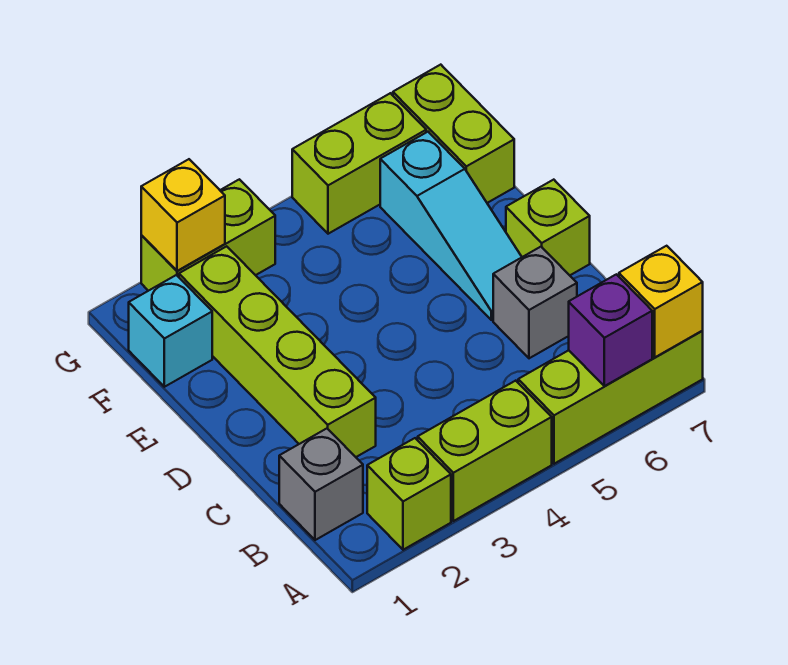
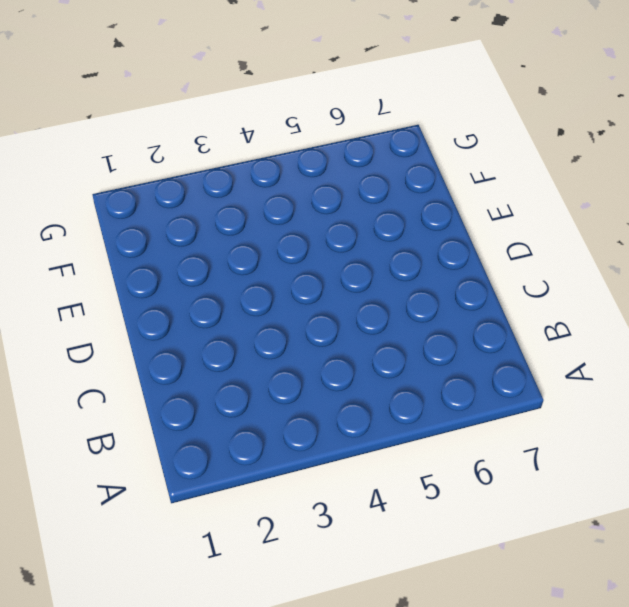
none -> lime 1x1 brick [367,438,451,550]
none -> lime 1x2 brick [418,381,552,521]
none -> lime 1x3 brick [518,331,703,464]

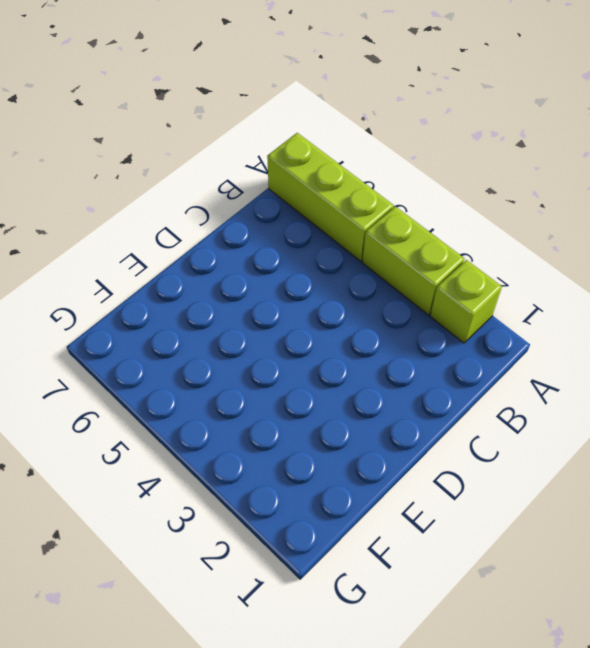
none -> grey 1x1 brick [279,429,363,540]
none -> lime 1x4 brick [179,246,376,457]
none -> grey 1x1 brick [493,247,577,358]

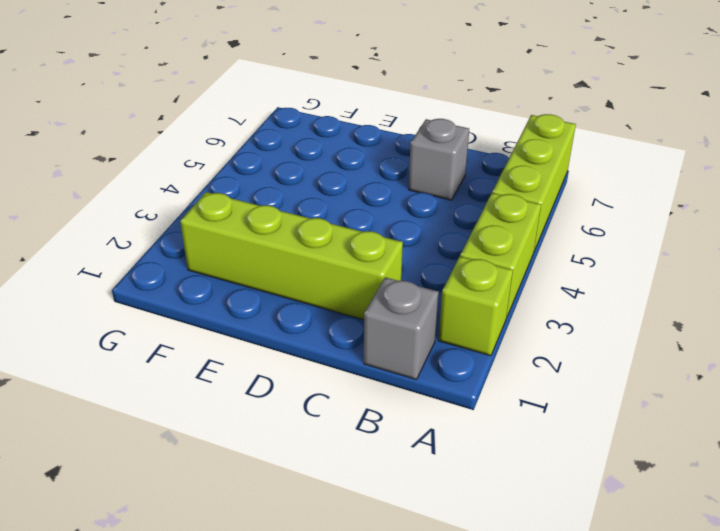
none -> cyan 1x3 slope [380,132,522,320]
none -> lime 1x1 brick [506,180,590,275]
none -> cyan 1x1 brick [129,275,212,387]

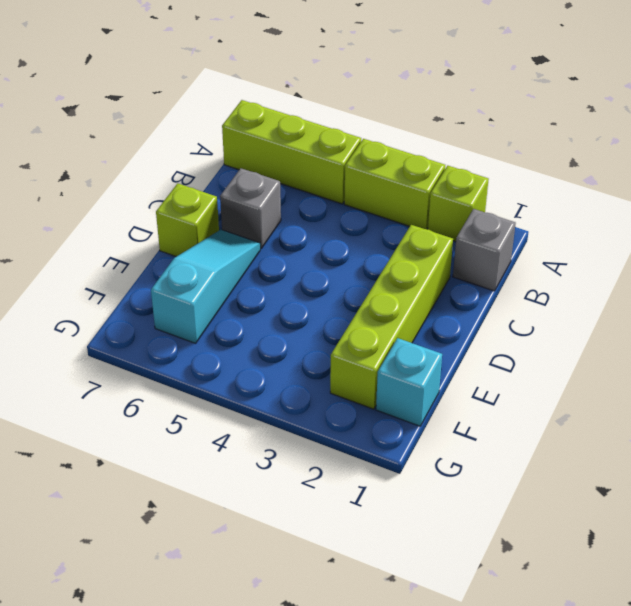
none -> lime 1x2 brick [393,65,514,203]
none -> lime 1x2 brick [141,179,275,291]
none -> lime 1x2 brick [292,93,426,234]

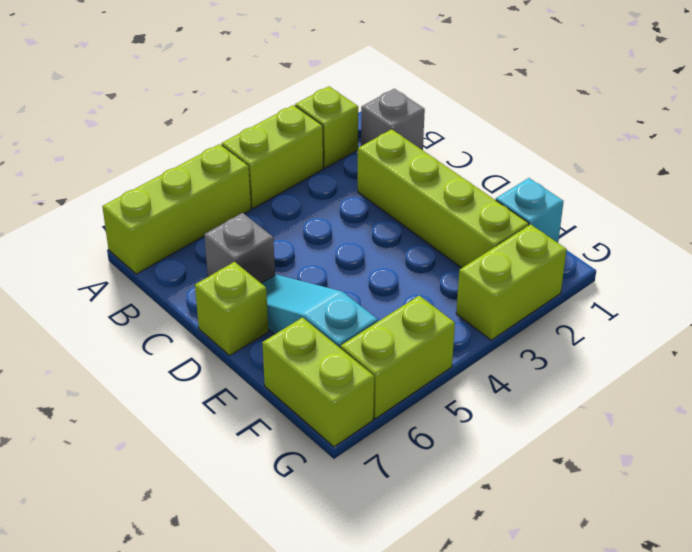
none -> purple 1x1 brick [569,274,652,386]
none -> yellow 1x1 brick [619,246,703,357]
none -> yellow 1x1 brick [141,159,225,271]

